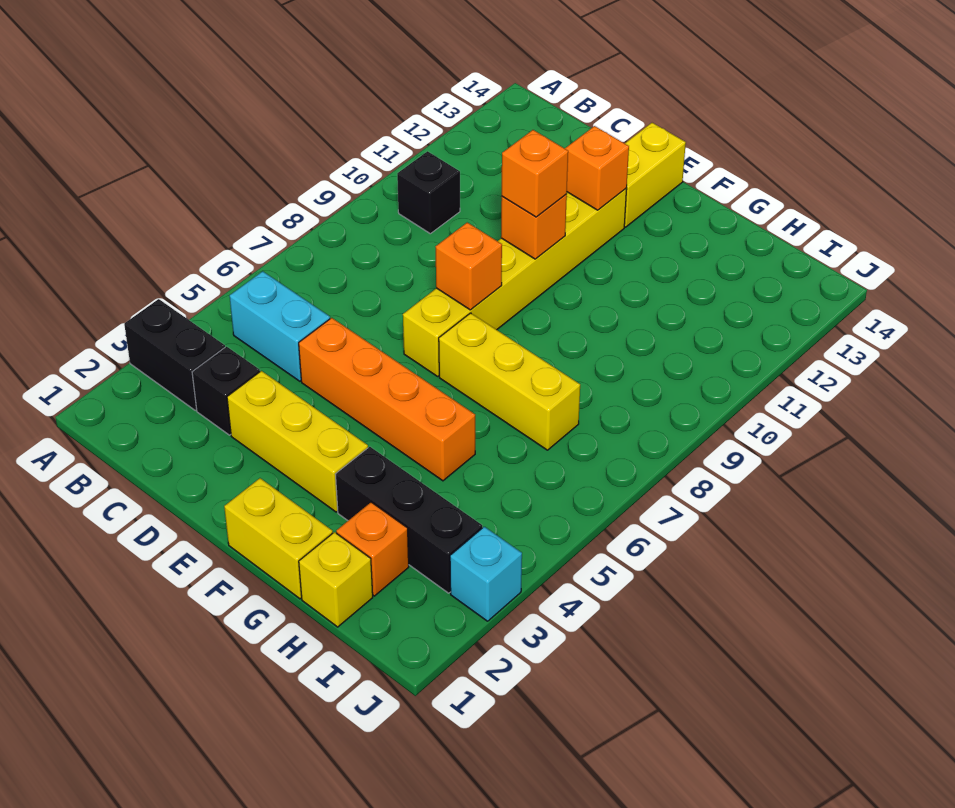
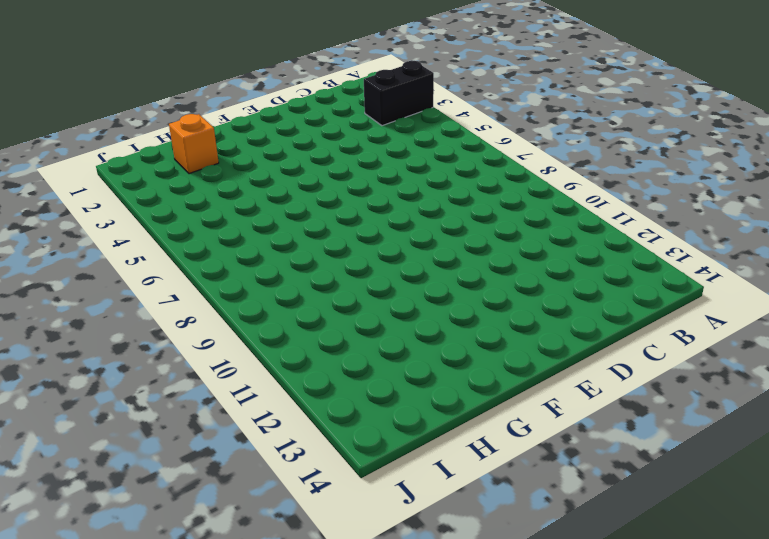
none -> cyan 1x2 brick [230,271,330,381]
none -> black 1x1 brick [397,151,460,234]
none -> black 1x1 brick [192,347,260,435]

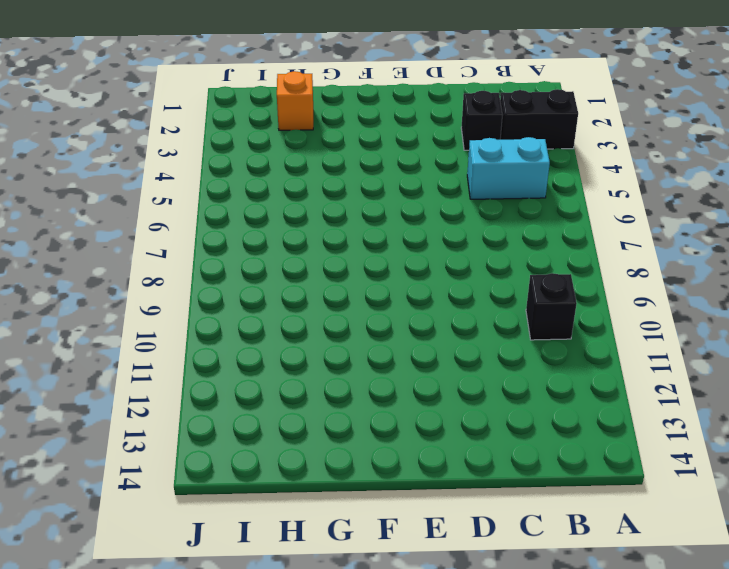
none -> yellow 1x3 brick [227,371,368,512]
none -> orange 1x4 brick [299,318,475,481]
none -> yellow 1x6 brick [403,189,627,376]

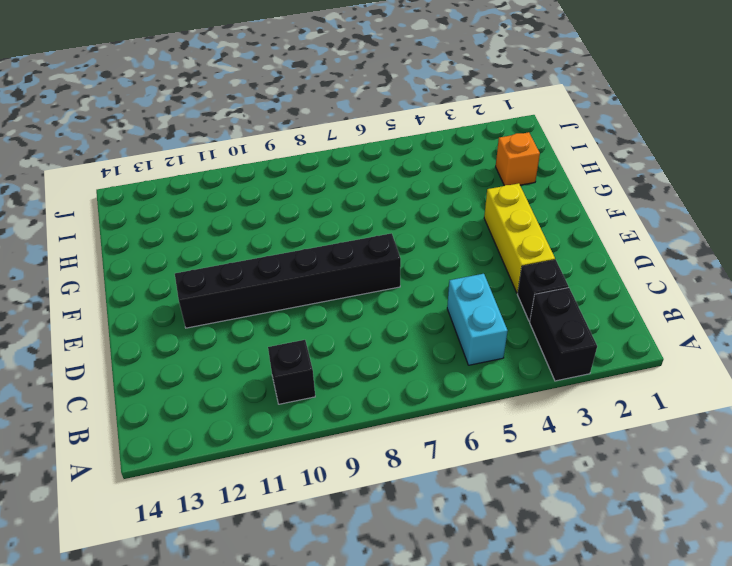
black 1x6 brick [175,233,401,328] -> yellow 1x6 brick [403,189,627,376]
none -> orange 1x4 brick [299,318,475,481]
none -> yellow 1x2 brick [624,123,686,227]
none -> yellow 1x2 brick [224,478,333,599]

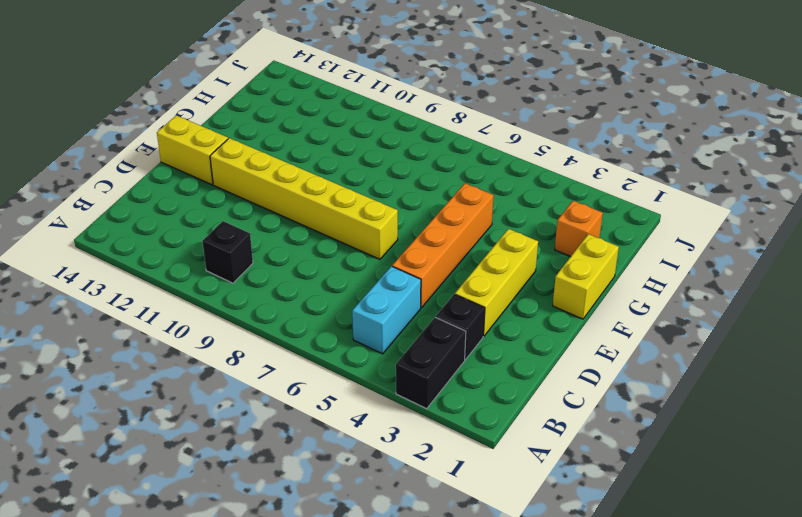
none -> yellow 1x3 brick [439,313,580,450]
none -> black 1x3 brick [335,447,482,593]
none -> yellow 1x1 brick [299,532,373,627]

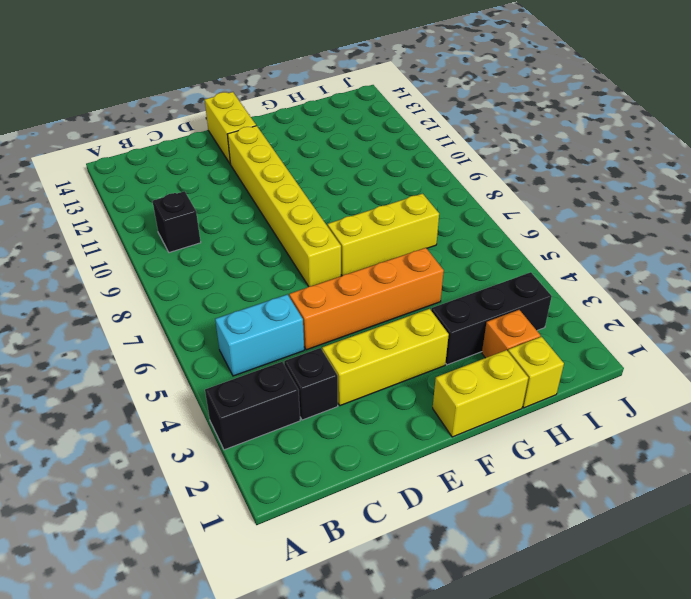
none -> cyan 1x1 brick [450,527,522,621]
none -> orange 1x1 brick [436,222,502,310]
none -> orange 1x1 brick [501,194,567,259]

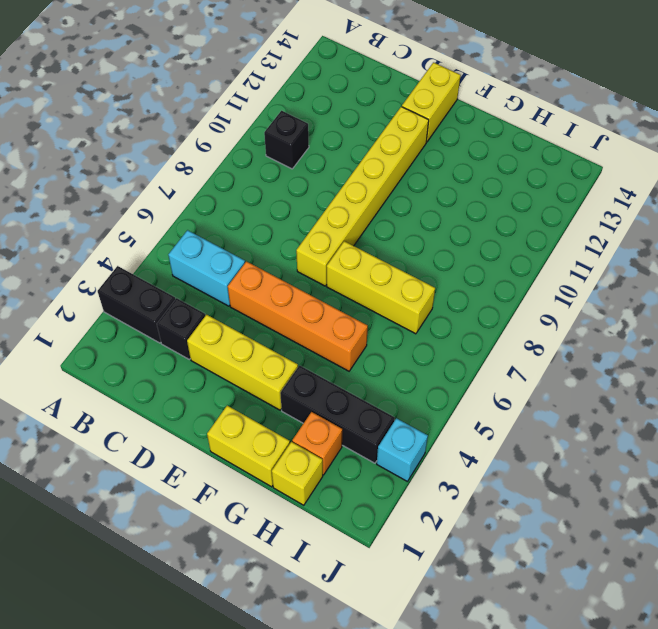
none -> orange 1x1 brick [436,222,502,310]
none -> orange 1x1 brick [501,194,567,259]
none -> orange 1x1 brick [565,126,629,210]

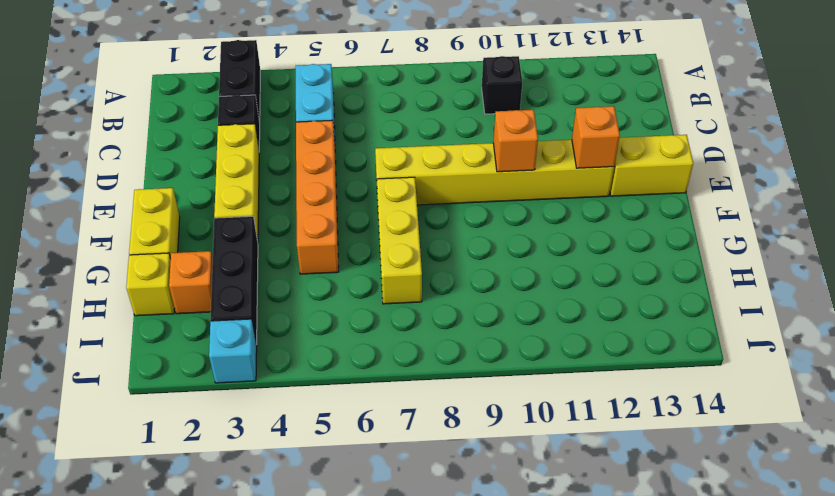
none -> orange 1x1 brick [436,222,502,310]
none -> orange 1x1 brick [502,130,568,217]

